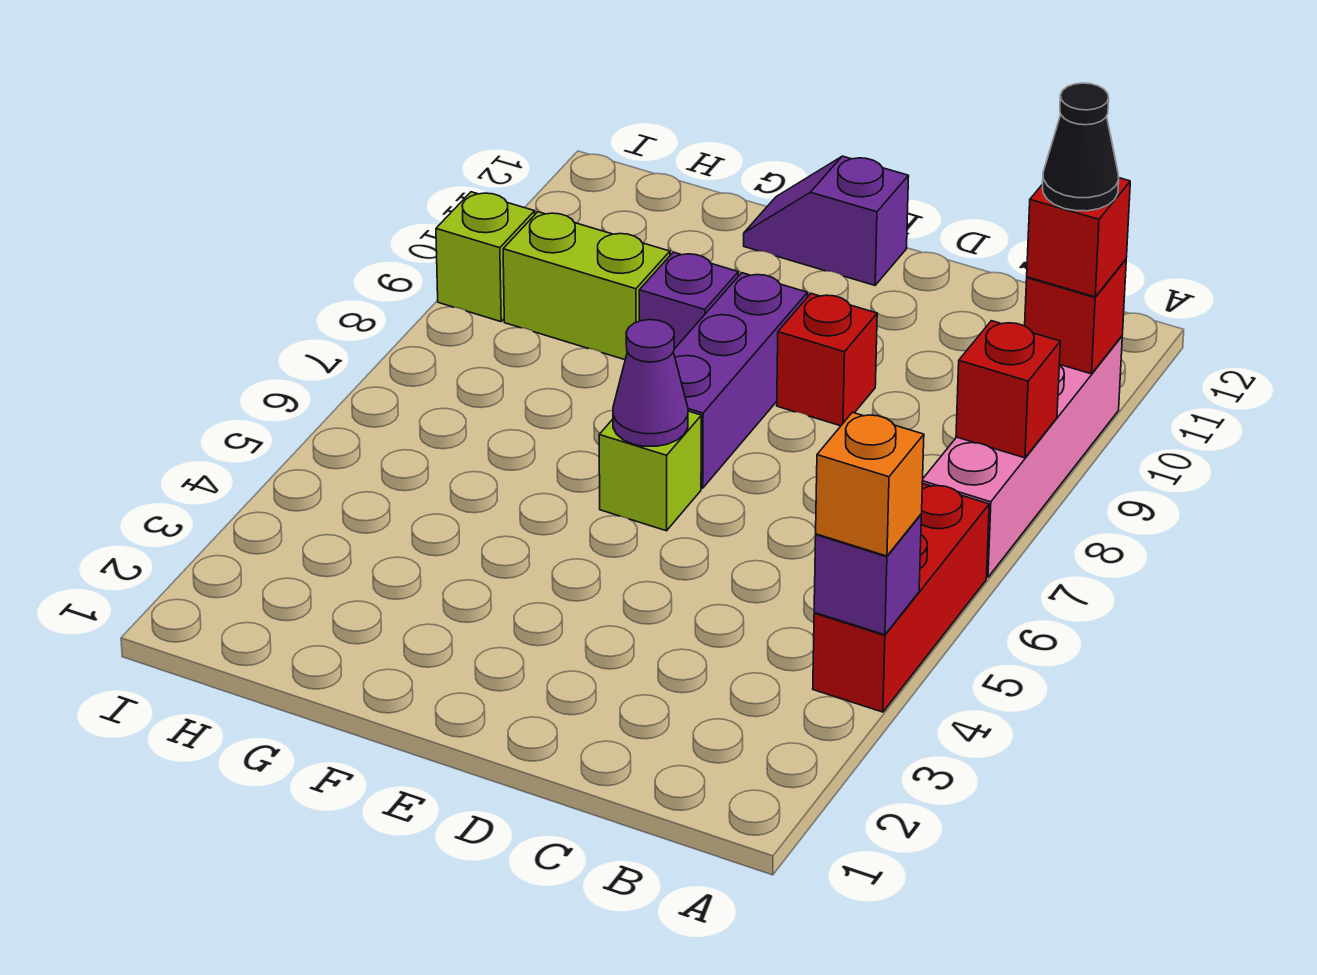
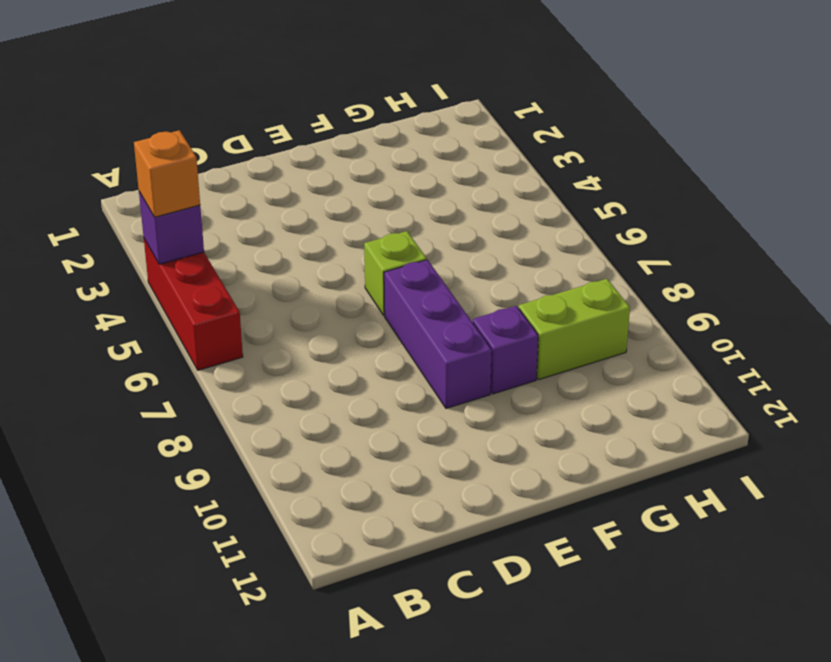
none -> pink 1x4 brick [922,336,1122,577]
none -> red 1x1 brick [777,293,877,426]
none -> purple 1x2 slope [744,156,909,285]

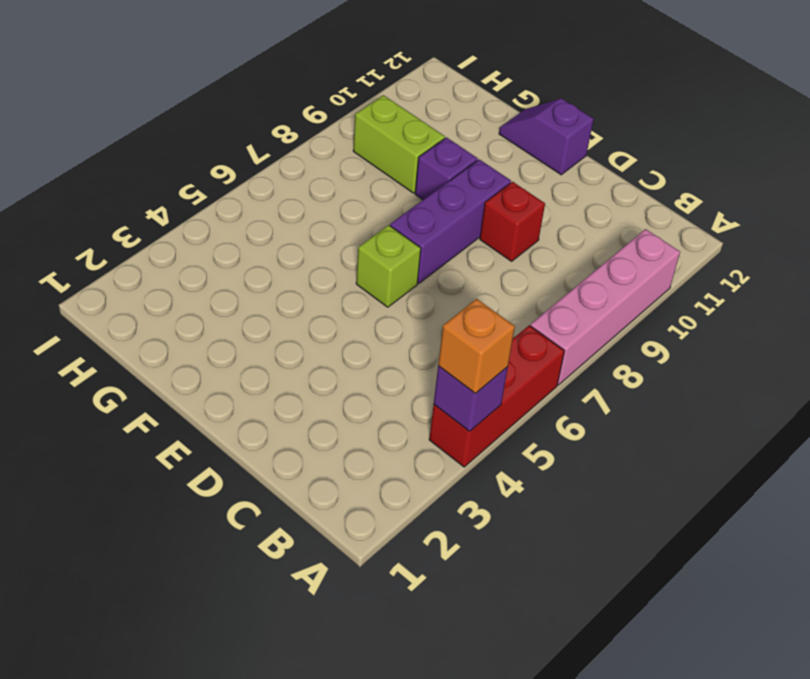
none -> lime 1x1 brick [436,192,535,322]
none -> red 1x1 brick [956,321,1060,458]
none -> red 1x1 brick [1025,259,1126,374]

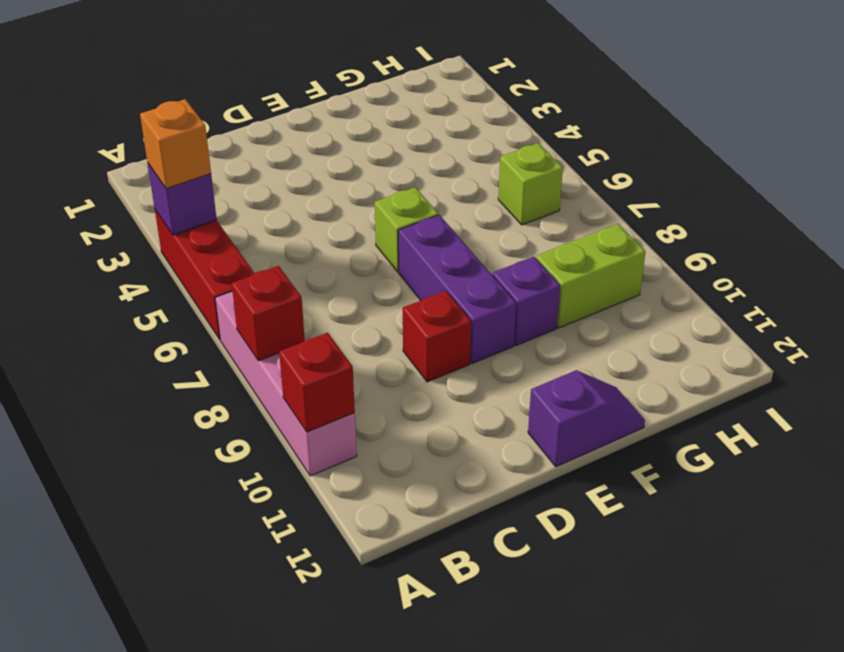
lime 1x1 brick [498,143,563,225] -> lime 1x1 brick moved to [436,192,535,322]
none -> purple 1x1 cone [613,320,688,446]
none -> red 1x1 brick [1027,178,1130,297]
none -> black 1x1 cone [1043,83,1119,211]

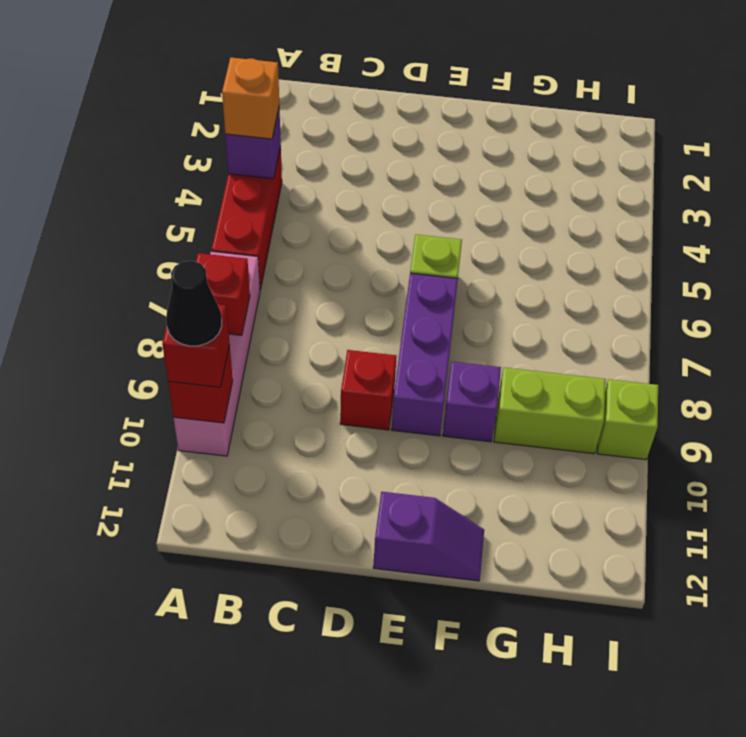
none -> purple 1x1 cone [613,320,688,446]

